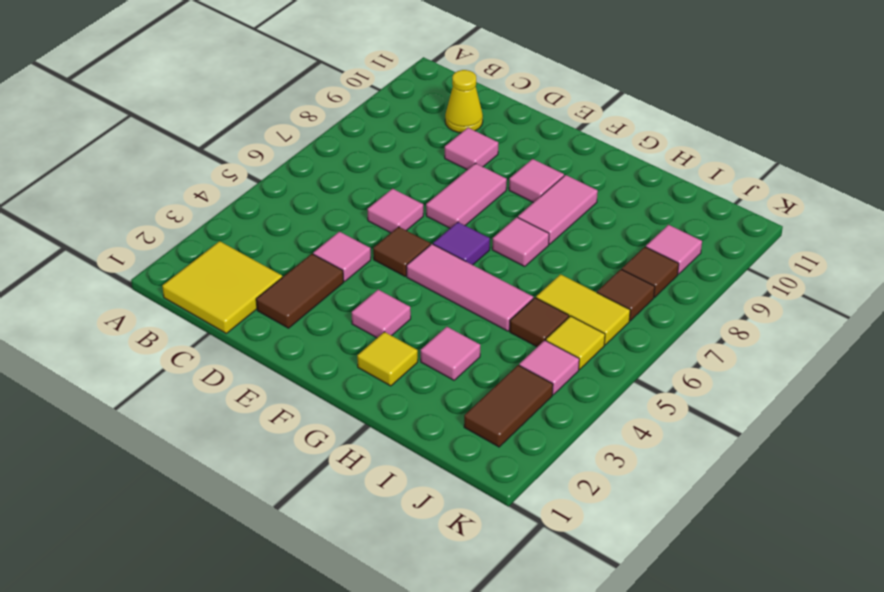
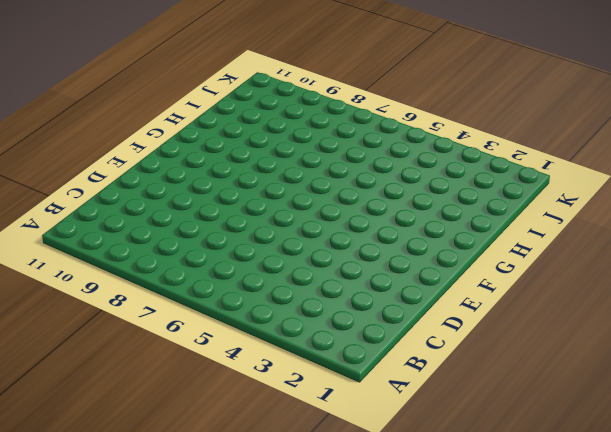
none -> yellow 2x2 tile [162,241,282,333]
none -> yellow 1x1 cone [445,70,483,133]
none -> brown 1x2 tile [256,254,344,328]

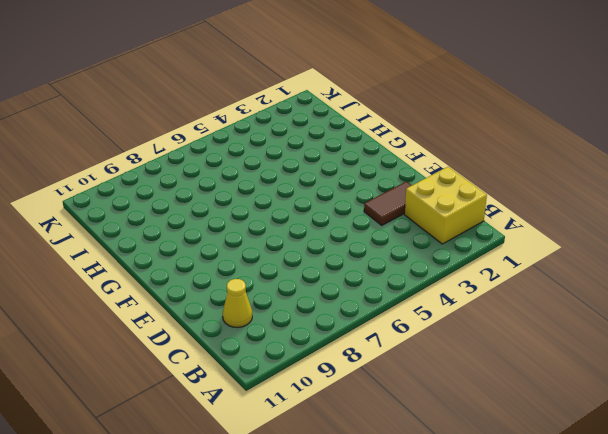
yellow 2x2 brick [404,167,487,244] -> yellow 2x2 tile [162,241,282,333]
none -> pink 1x1 tile [313,232,371,281]
none -> pink 1x1 tile [367,189,423,233]
none -> pink 1x1 tile [445,128,498,170]

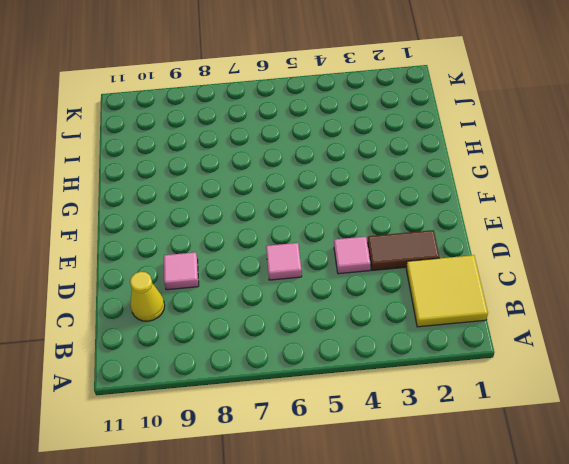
none -> brown 1x1 tile [373,227,430,276]
none -> pink 1x2 tile [426,163,507,228]
none -> pink 1x1 tile [352,290,411,338]

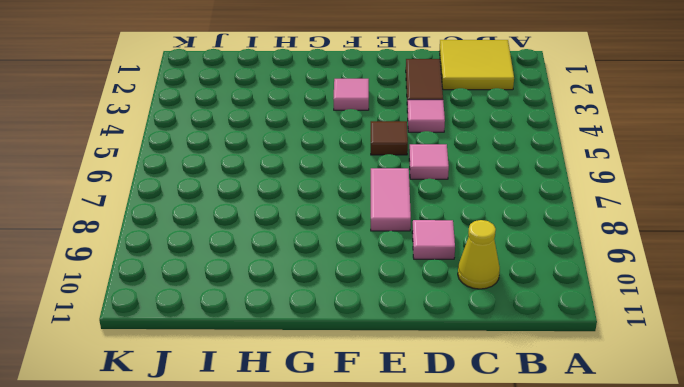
none -> pink 1x3 tile [407,244,533,331]
none -> purple 1x1 tile [433,222,490,265]
none -> pink 1x1 tile [509,159,564,203]

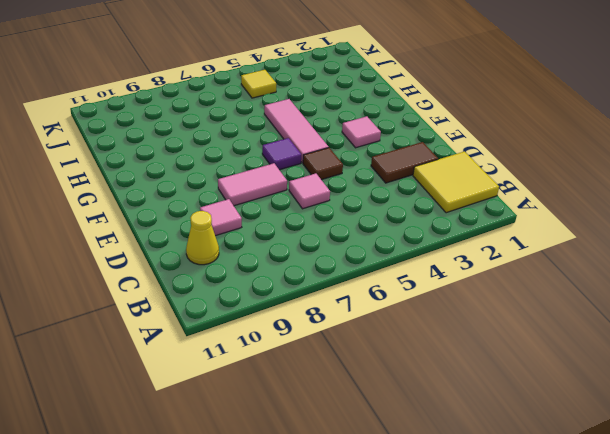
none -> pink 1x1 tile [313,232,371,281]
none -> pink 1x1 tile [509,159,564,203]
none -> yellow 1x1 tile [357,332,418,386]

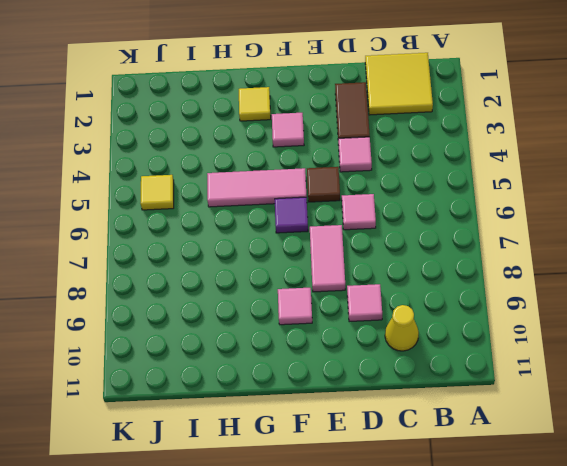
none -> pink 1x1 tile [492,217,549,266]
none -> pink 1x2 tile [518,175,598,244]
none -> pink 1x1 tile [421,327,480,380]

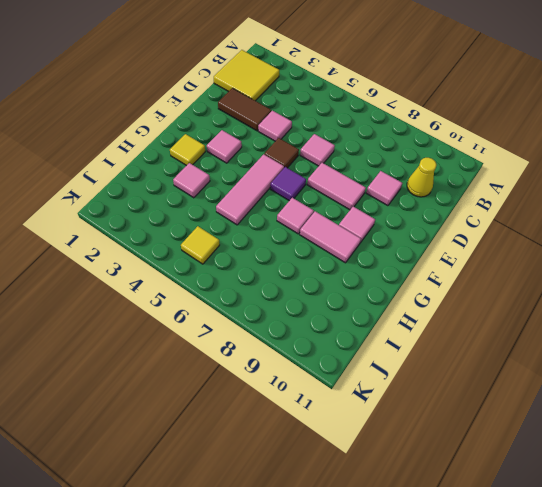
none -> brown 1x1 tile [510,298,569,347]
none -> yellow 1x2 tile [536,274,630,345]
none -> brown 1x2 tile [464,365,553,447]

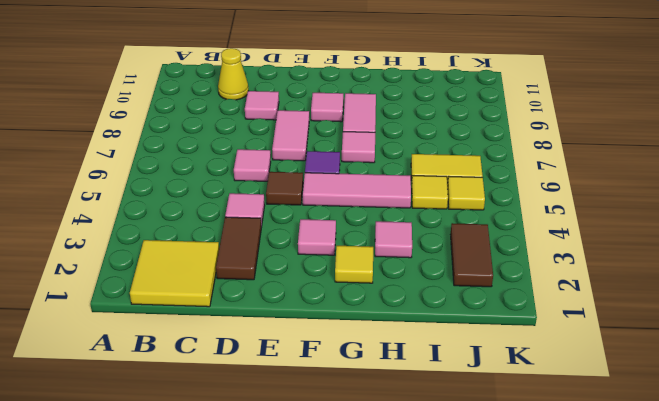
yellow 1x1 tile [412,176,448,209] -> brown 1x1 tile [510,298,569,347]
none -> pink 1x1 tile [519,340,579,395]
none -> brown 1x1 tile [597,269,655,321]
none -> brown 1x1 tile [622,247,679,297]

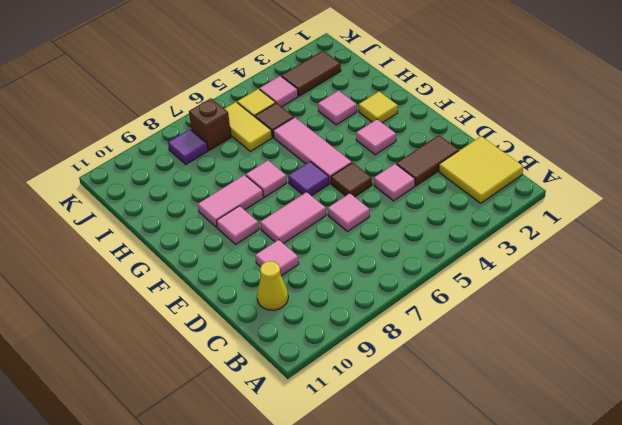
brown 1x1 brick [189,98,231,150] -> brown 1x1 tile [597,269,655,321]
purple 1x1 tile [168,129,208,164] -> brown 1x1 tile [622,247,679,297]
none -> pink 1x1 tile [646,225,702,274]

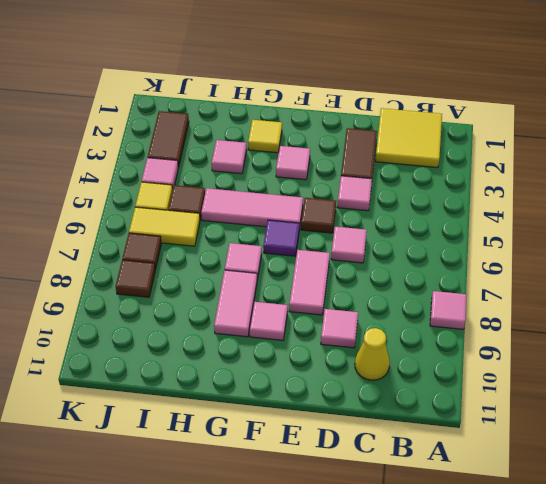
pink 1x1 tile [430,291,466,329] -> pink 1x1 tile moved to [646,225,702,274]

